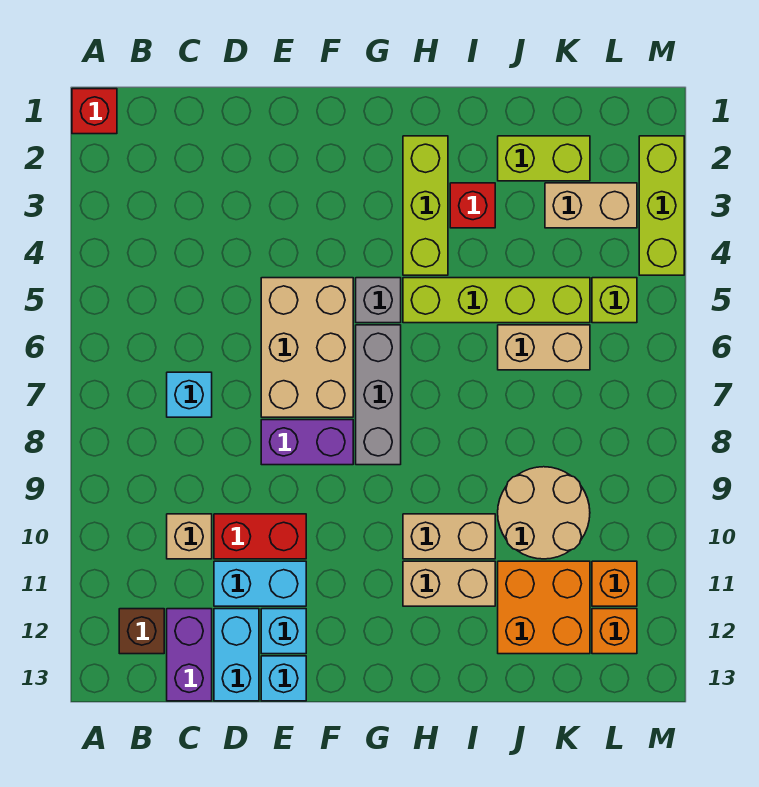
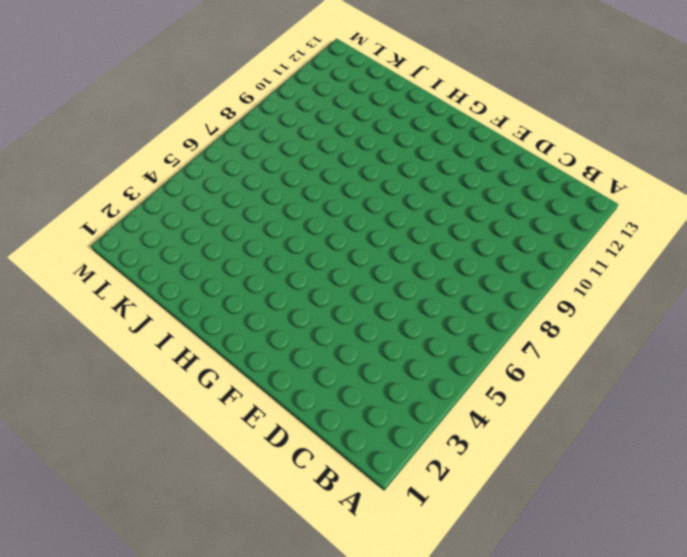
none -> red 1x1 brick [72,89,117,134]
none -> brown 1x1 brick [119,609,164,654]
none -> cyan 1x1 brick [167,372,212,417]

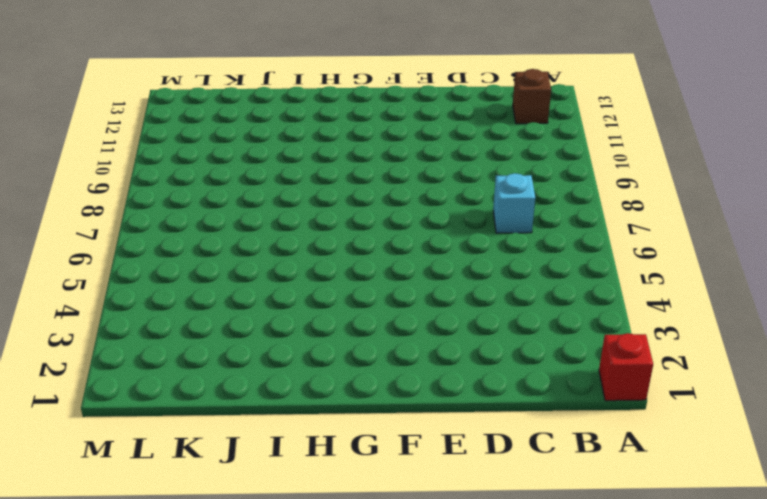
none -> tan 1x1 brick [167,514,212,559]
none -> purple 1x2 brick [167,609,212,701]
none -> red 1x2 brick [214,514,306,559]

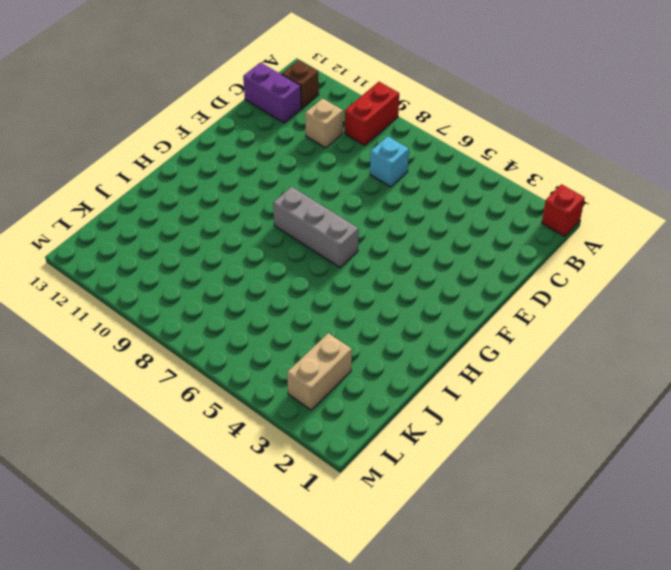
red 1x2 brick [345,82,399,145] -> red 1x2 brick moved to [214,514,306,559]
none -> cyan 1x2 brick [214,561,306,606]
none -> cyan 1x2 brick [214,609,259,701]
none -> tan 2x3 brick [261,278,353,417]

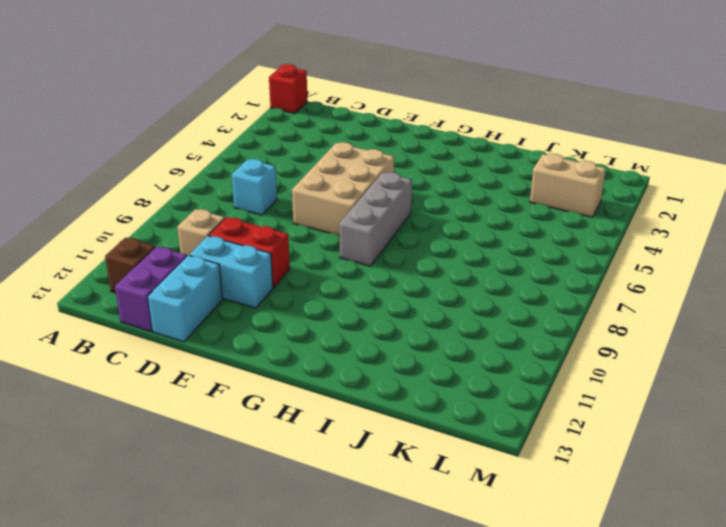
none -> purple 1x2 brick [261,420,353,465]
none -> cyan 1x1 brick [261,609,306,654]
none -> cyan 1x1 brick [261,656,306,701]

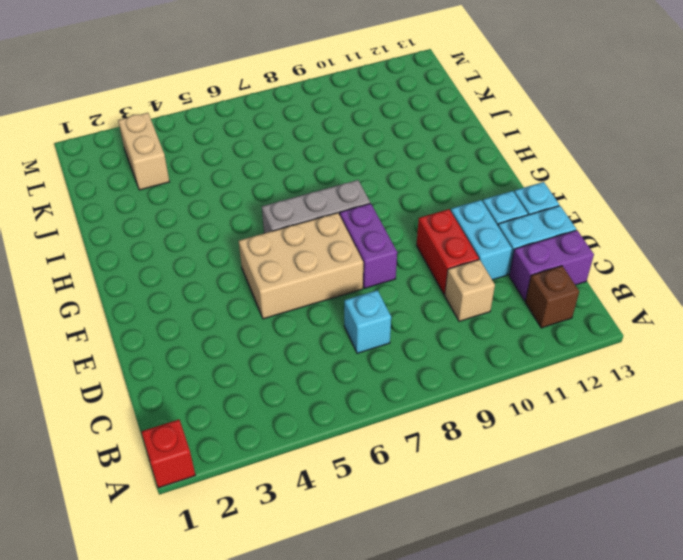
none -> grey 1x1 brick [356,278,401,323]
none -> lime 1x3 brick [403,136,448,275]
none -> lime 1x4 brick [403,278,590,323]

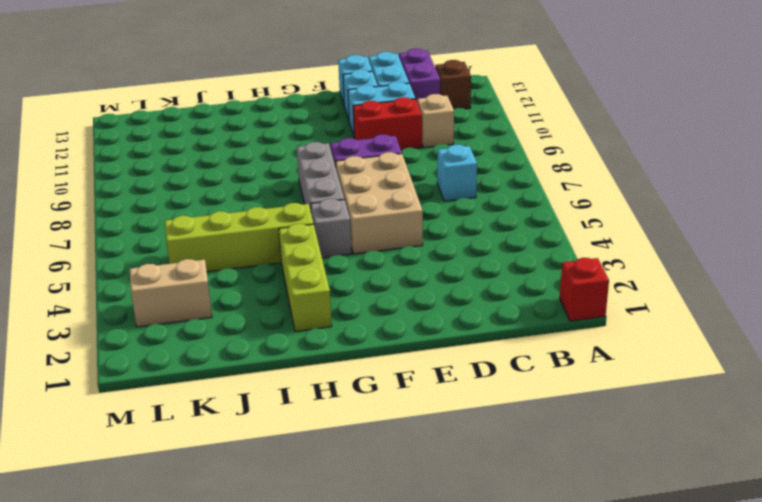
none -> tan 1x2 brick [403,514,495,559]
none -> tan 1x2 brick [403,561,495,606]
none -> red 1x1 brick [450,183,495,228]

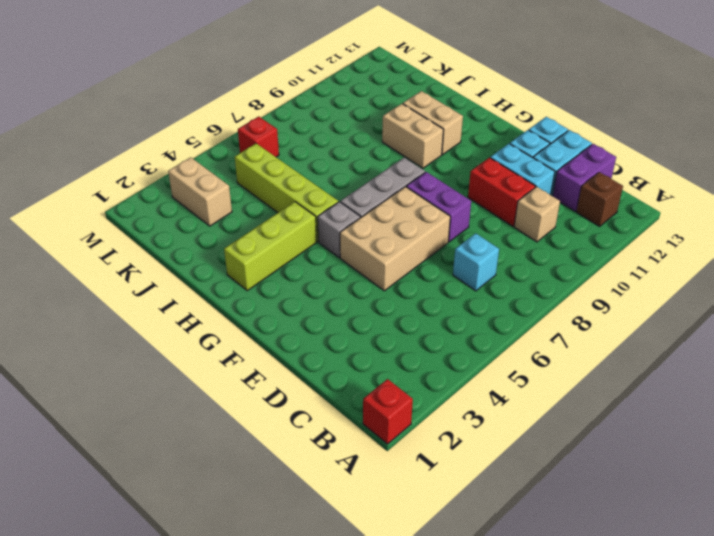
red 1x1 brick [238,116,279,157] -> red 1x1 brick moved to [450,183,495,228]
none -> lime 1x2 brick [498,136,590,181]
none -> tan 1x2 brick [498,325,590,370]
none -> tan 2x2 round brick [498,467,590,559]

